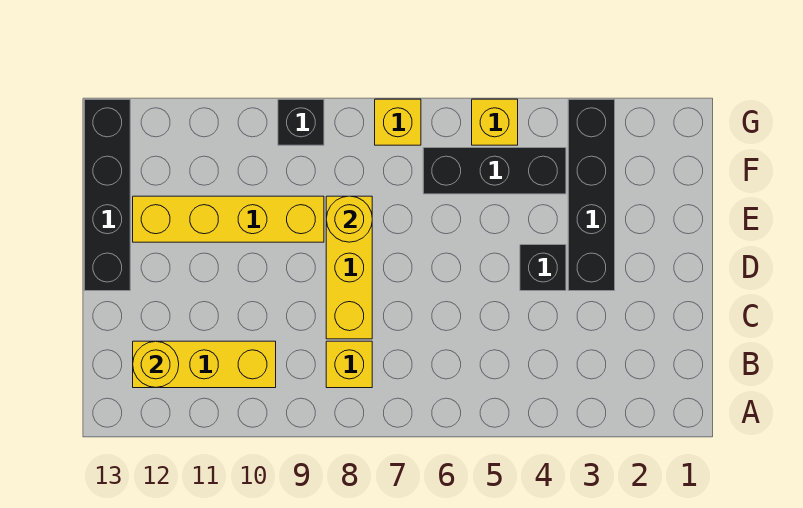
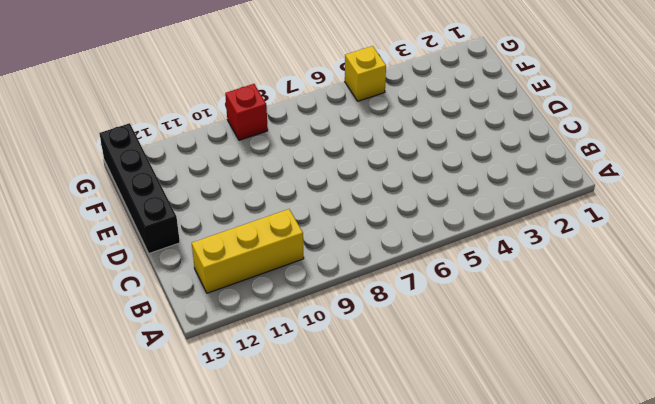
red 1x1 brick [225,84,268,140] -> black 1x1 brick [278,99,324,145]
none -> yellow 1x1 brick [326,341,372,388]
none -> yellow 1x3 brick [326,196,372,339]
none -> black 1x4 brick [568,99,615,291]

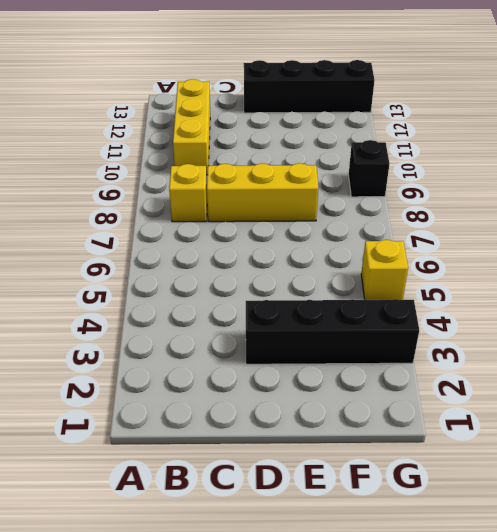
none -> black 1x1 brick [520,245,566,291]
none -> yellow 1x4 brick [133,196,324,242]
none -> black 1x3 brick [423,148,566,194]

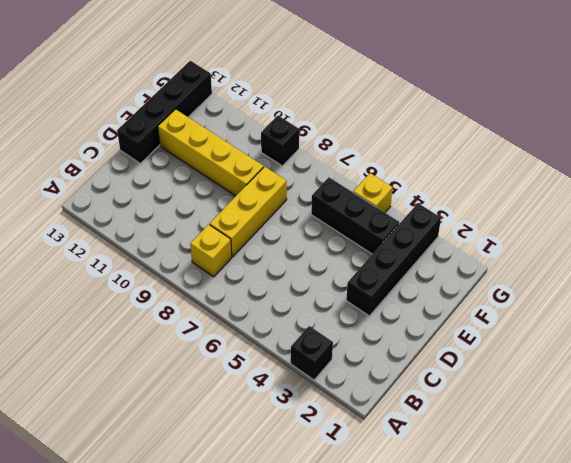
black 1x1 brick [291,326,333,380] -> black 1x1 brick moved to [520,245,566,291]
none -> yellow 1x3 brick [133,341,276,388]
none -> yellow 1x1 brick [375,99,421,145]
none -> yellow 1x1 round brick [133,341,179,388]

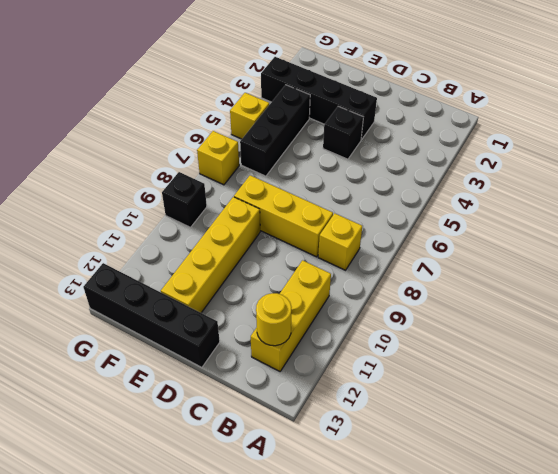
none -> yellow 1x1 round brick [326,196,372,242]

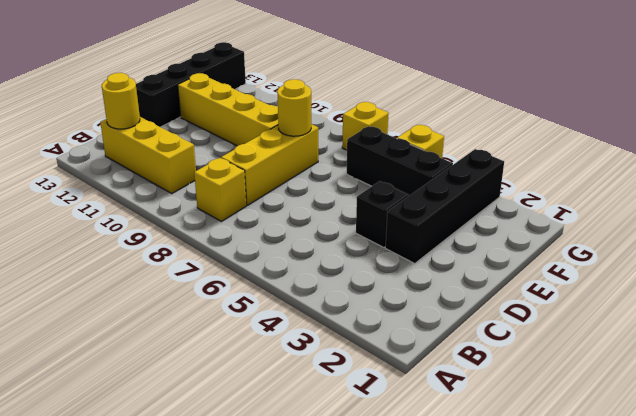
none -> black 1x1 brick [278,99,324,145]

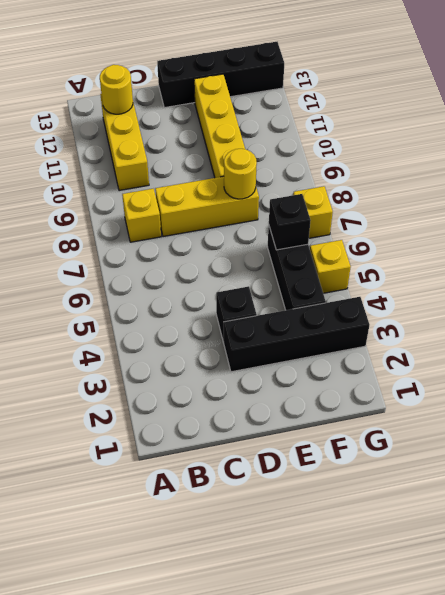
black 1x1 brick [269,194,311,250] -> black 1x1 brick moved to [278,99,324,145]

